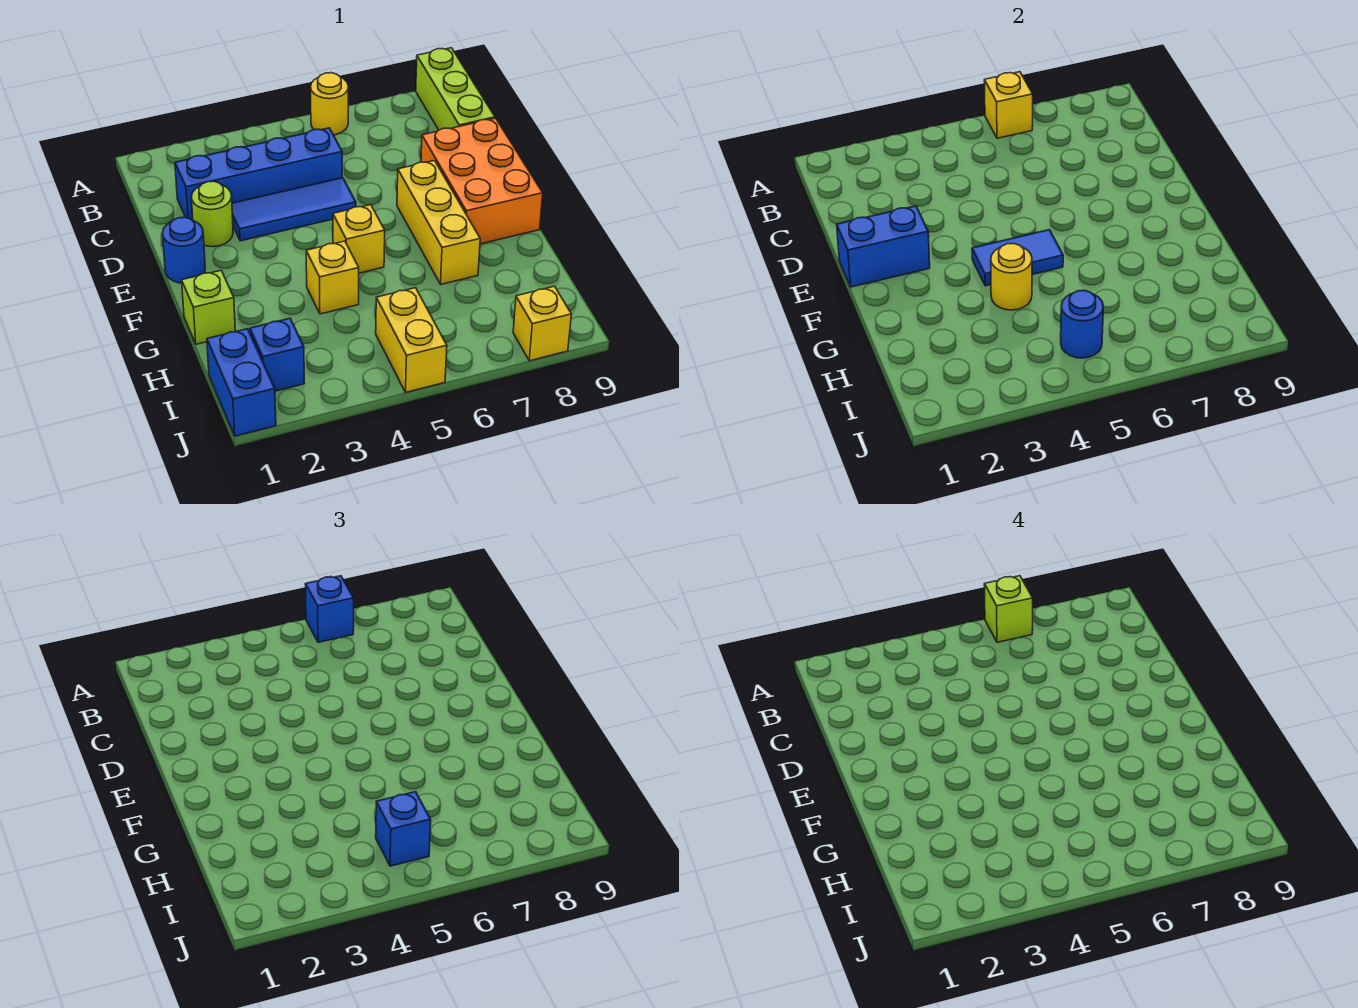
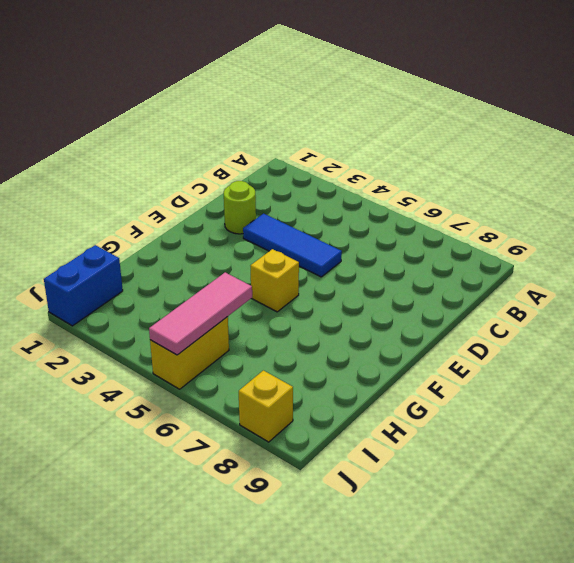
pink 1x3 tile [149,272,252,355] -> blue 1x1 round brick [1061,290,1104,358]
none -> yellow 1x1 round brick [311,73,348,135]
none -> lime 1x3 brick [416,48,495,130]
none -> blue 1x4 brick [175,128,342,220]

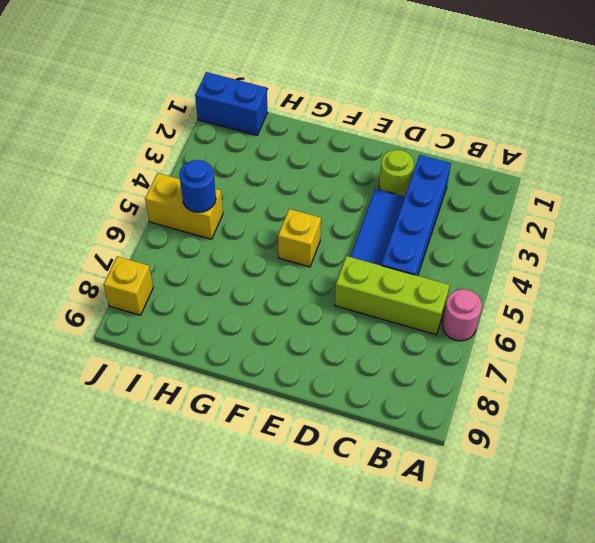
pink 1x1 round brick [442,289,482,341] -> yellow 1x1 round brick [311,73,348,135]
lime 1x3 brick [335,256,450,335] -> lime 1x3 brick moved to [416,48,495,130]
none -> orange 2x3 brick [421,118,543,244]
none -> blue 1x1 round brick [162,217,205,283]
none -> yellow 1x3 brick [397,161,480,284]

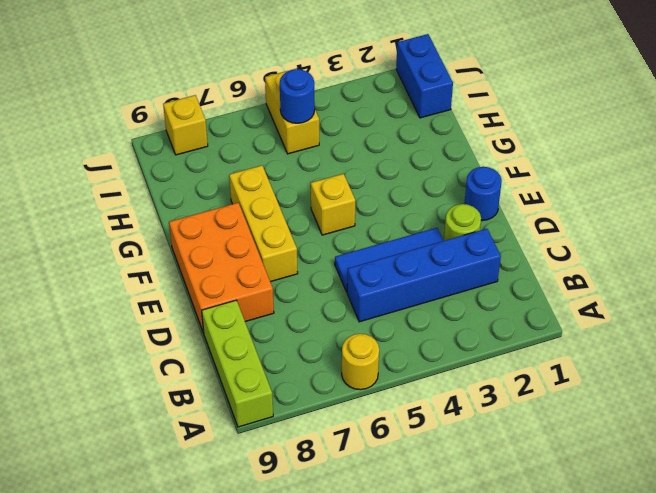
none -> lime 1x1 brick [182,271,235,344]
none -> yellow 1x1 brick [306,241,359,314]
none -> blue 1x1 brick [250,318,304,391]

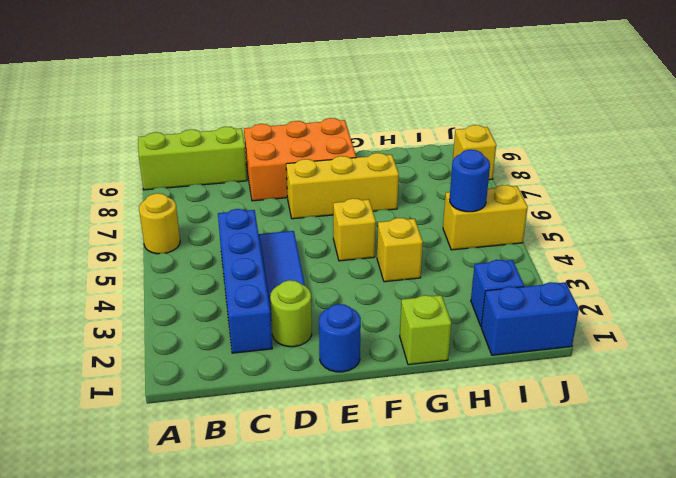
none -> yellow 1x1 brick [984,72,1033,138]
none -> blue 1x2 brick [837,206,930,287]
none -> blue 1x2 tile [972,230,1063,286]

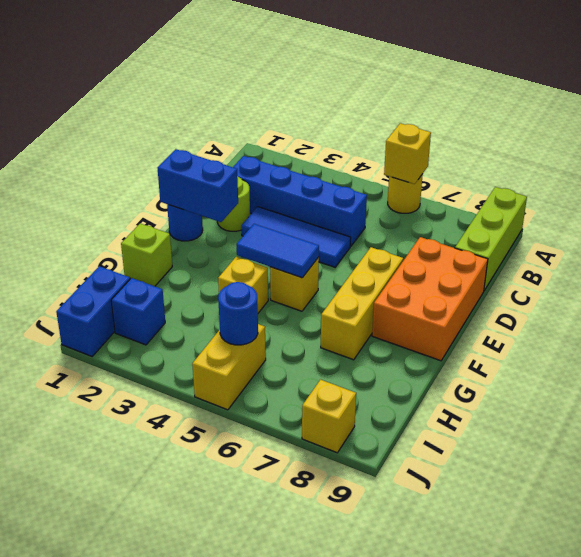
none -> yellow 1x1 round brick [991,243,1032,310]
none -> blue 1x1 brick [305,576,354,642]
none -> blue 1x1 brick [376,792,431,866]

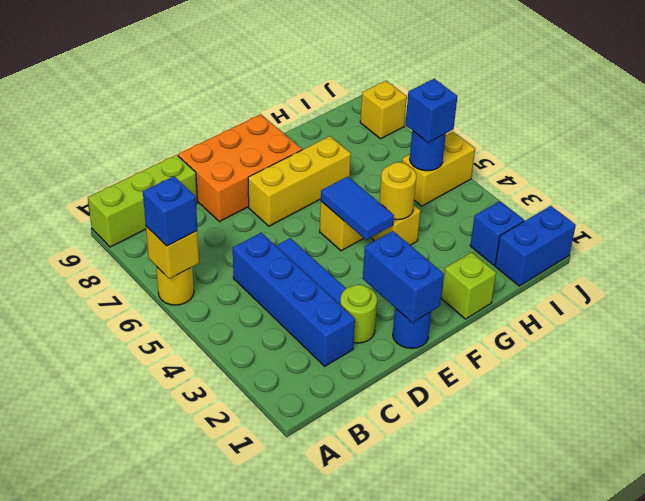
none -> lime 1x1 brick [984,576,1033,642]

